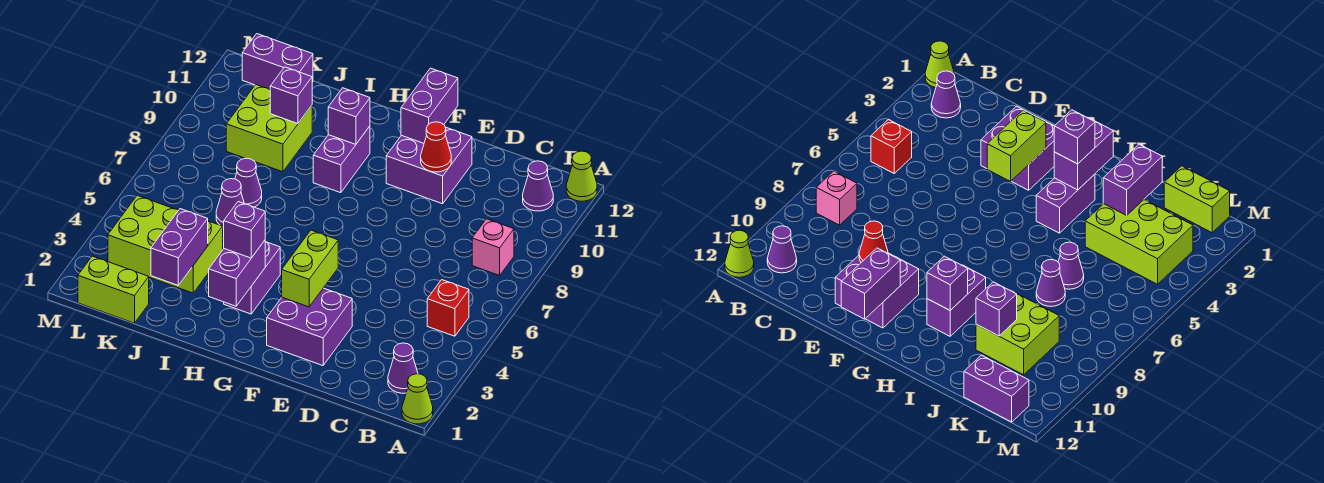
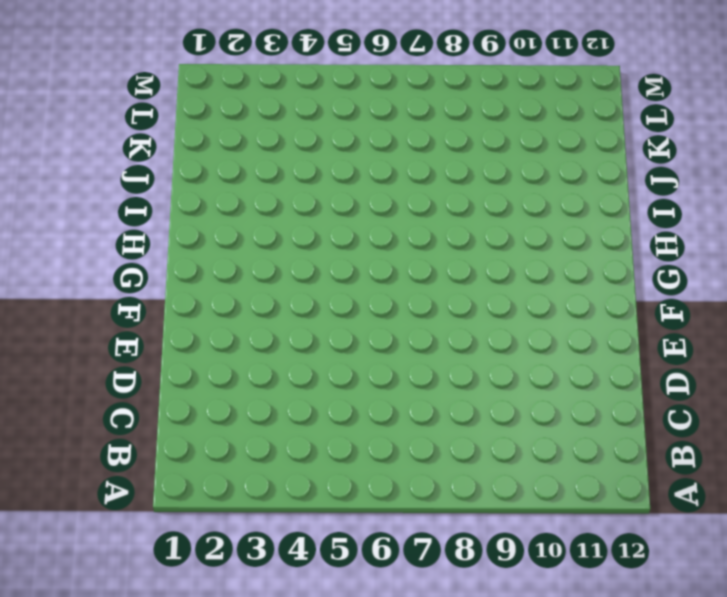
none -> lime 1x1 cone [402,374,433,424]
none -> lime 1x1 cone [566,151,597,201]
none -> purple 1x1 cone [388,343,418,393]

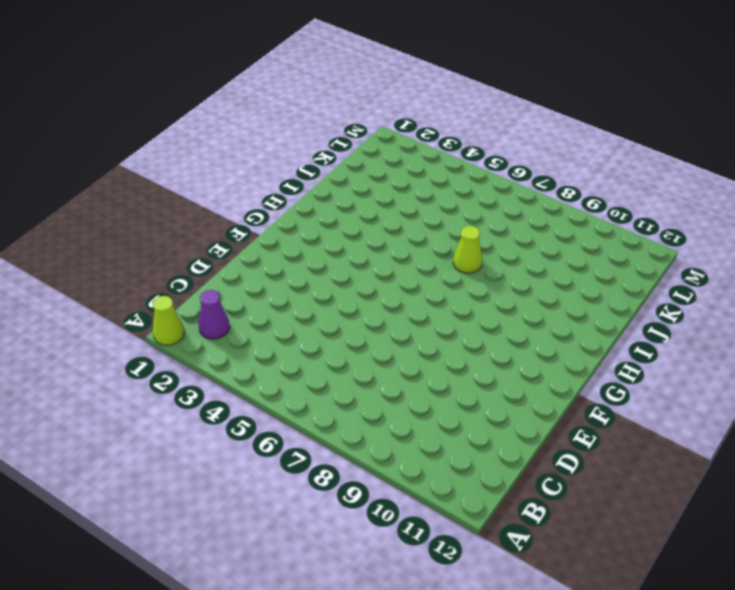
lime 1x1 cone [453,226,482,273] -> lime 1x1 cone moved to [566,151,597,201]
none -> red 1x1 brick [427,280,469,336]
none -> pink 1x1 brick [472,219,514,275]
none -> purple 1x1 cone [523,161,553,211]

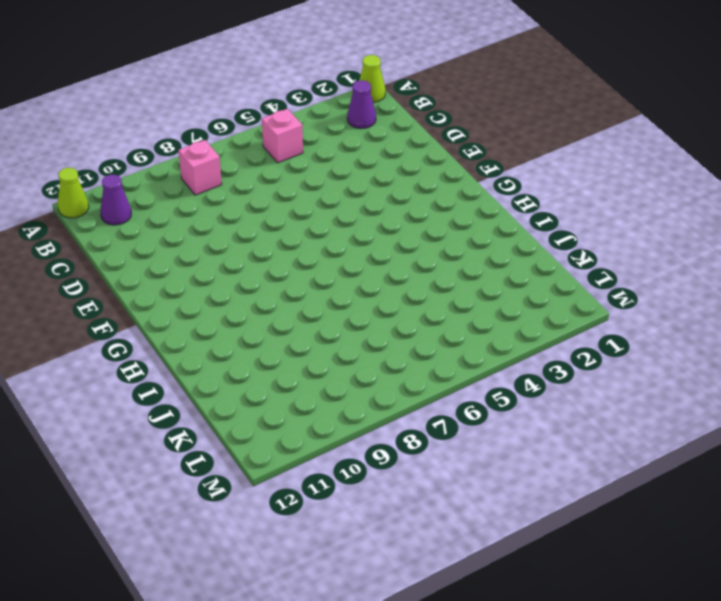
pink 1x1 brick [262,109,303,163] -> red 1x1 brick [427,280,469,336]
none -> purple 2x2 brick [267,288,352,366]
none -> purple 2x2 brick [386,128,472,204]
none -> purple 1x2 brick [224,242,280,314]

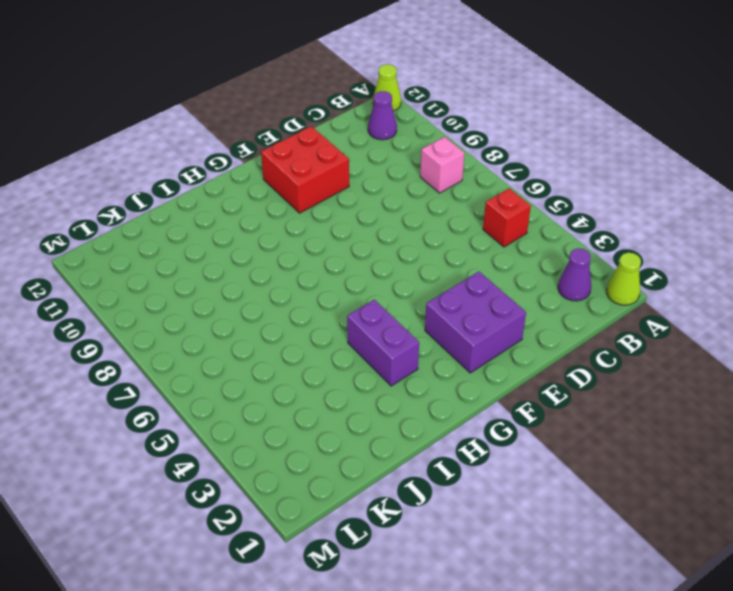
red 2x2 brick [261,126,349,213] -> purple 2x2 brick [386,128,472,204]
none -> purple 1x2 brick [313,126,370,193]
none -> lime 2x3 brick [108,196,223,293]
none -> purple 1x1 cone [216,179,244,227]

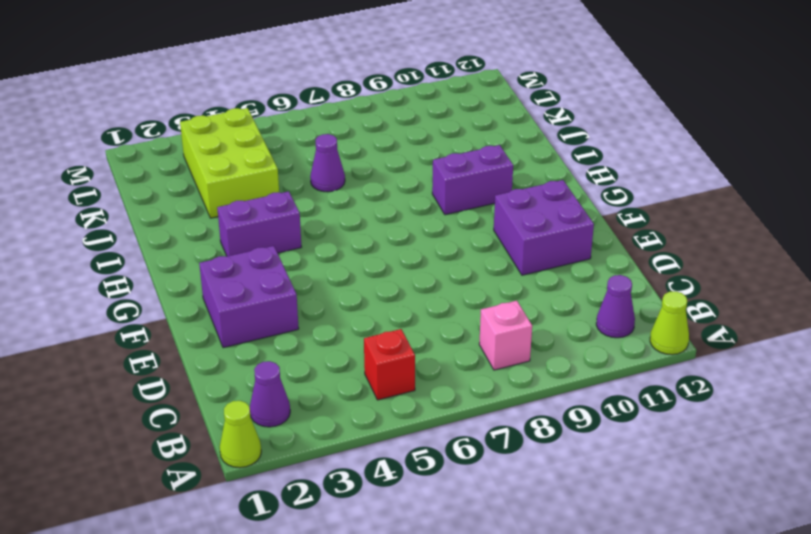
none -> purple 1x1 cone [235,158,262,207]
none -> lime 2x2 brick [226,85,312,172]
none -> lime 1x2 brick [78,256,149,323]

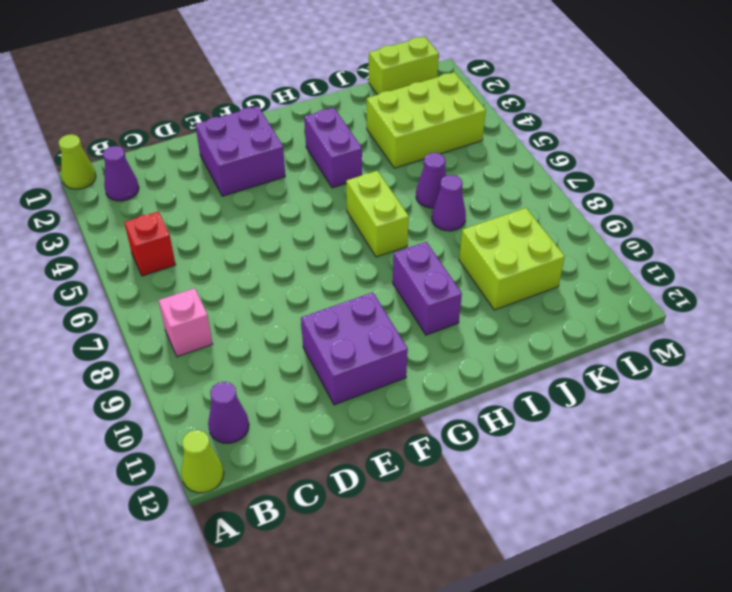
lime 1x2 brick [346,171,409,257] -> lime 1x2 brick moved to [282,230,338,307]
none -> purple 1x2 brick [242,34,313,89]
none -> red 1x1 cone [421,122,451,172]
none -> purple 1x2 brick [401,68,458,143]

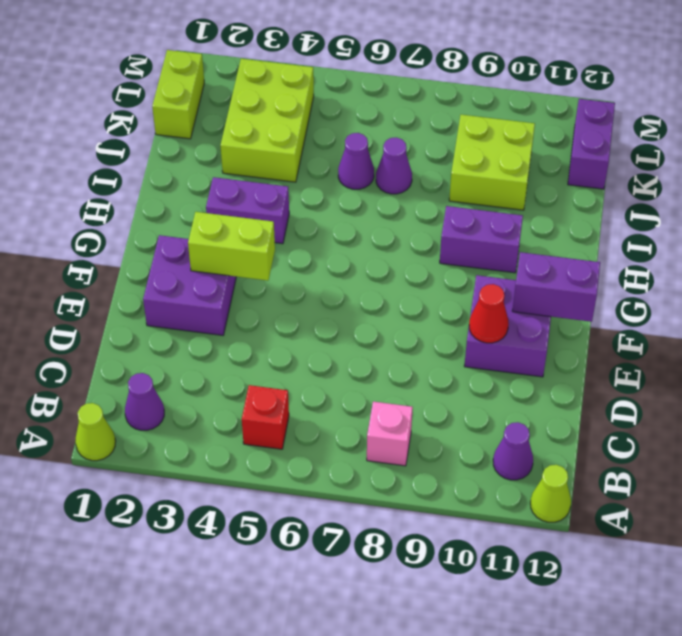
none -> purple 1x2 brick [209,240,265,306]
none -> purple 1x1 brick [328,88,370,144]
none -> purple 1x2 brick [151,209,208,285]

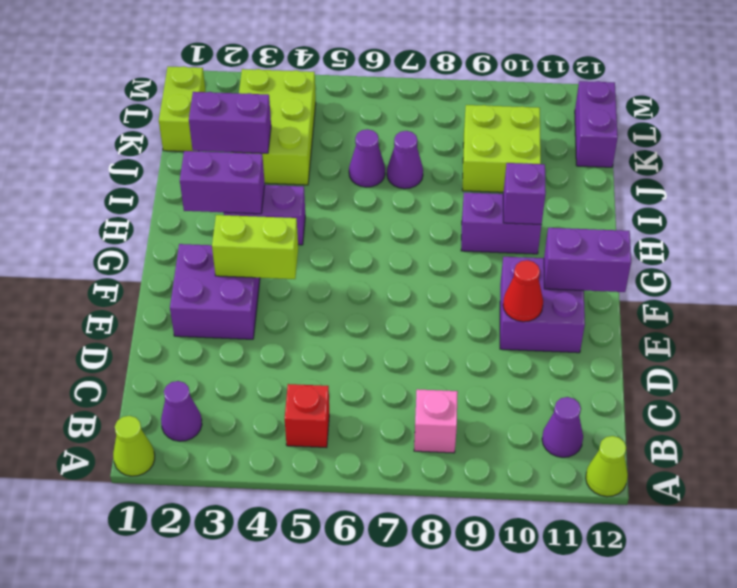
none -> purple 1x1 brick [270,67,312,124]
none -> purple 1x1 brick [224,202,265,258]

